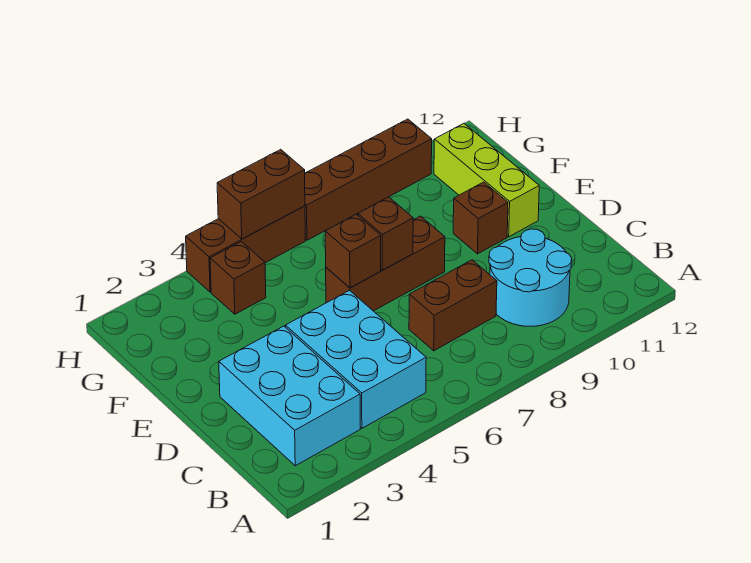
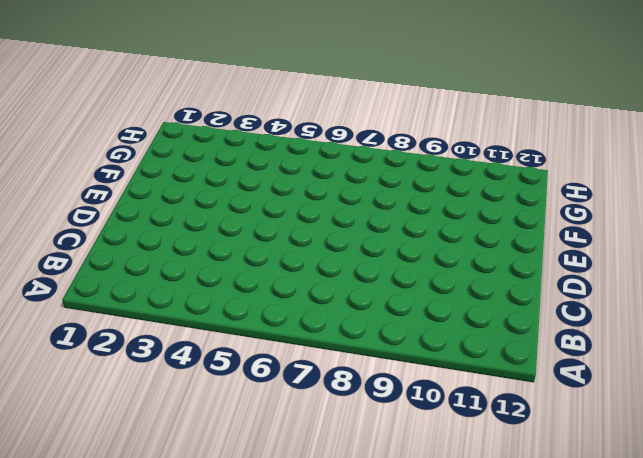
none -> cyan 2x3 brick [219,326,360,466]
none -> cyan 2x3 brick [285,291,426,428]
none -> cyan 2x2 round brick [489,229,572,326]

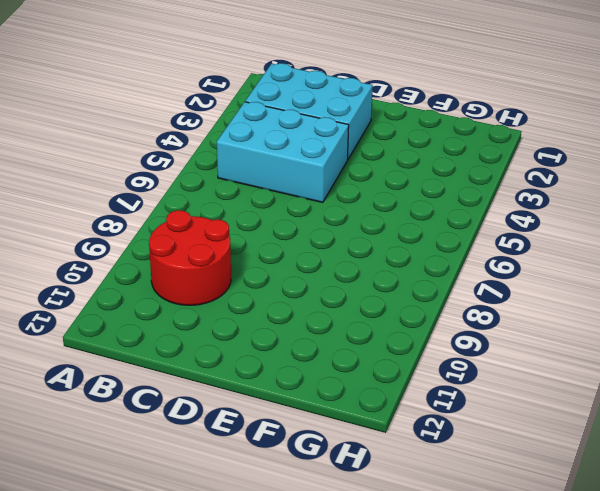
red 2x2 round brick [149,210,231,305] -> cyan 2x2 round brick [489,229,572,326]
none -> brown 1x2 brick [409,260,497,351]
none -> brown 1x3 brick [326,216,445,311]
none -> brown 1x1 brick [453,182,508,254]

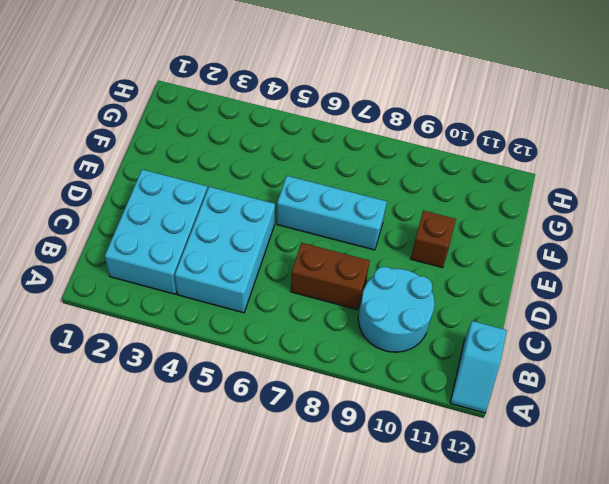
cyan 1x2 slope [450,321,507,413] -> none
cyan 1x3 brick [276,176,387,250] -> brown 1x3 brick [326,216,445,311]
none -> lime 1x3 brick [434,124,539,237]
none -> brown 1x1 brick [210,242,266,314]
none -> brown 1x3 brick [186,206,305,292]

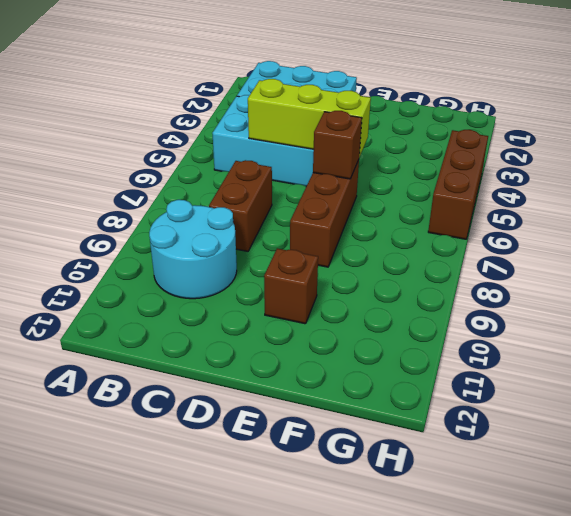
lime 1x3 brick [248,79,371,157] -> lime 1x3 brick moved to [434,124,539,237]
none -> brown 1x1 brick [210,242,266,314]
none -> brown 1x4 brick [305,119,432,240]
none -> brown 1x1 brick [358,197,413,270]

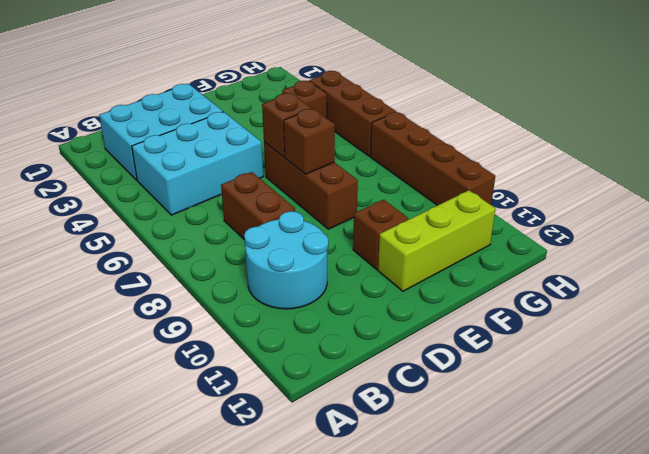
none -> brown 1x2 brick [217,149,305,239]

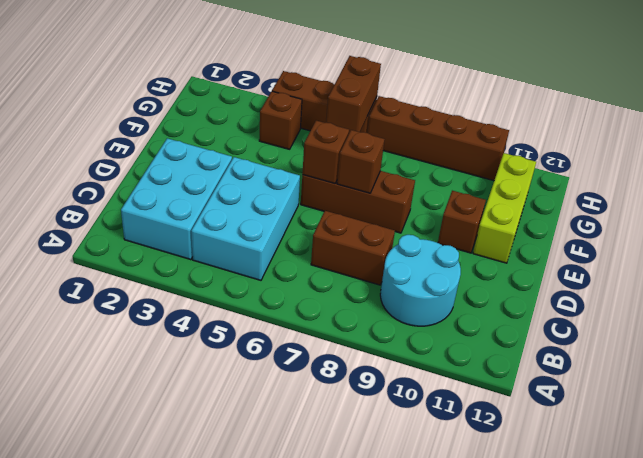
brown 1x2 brick [326,56,381,133] -> brown 1x2 brick turned to [217,149,305,239]

